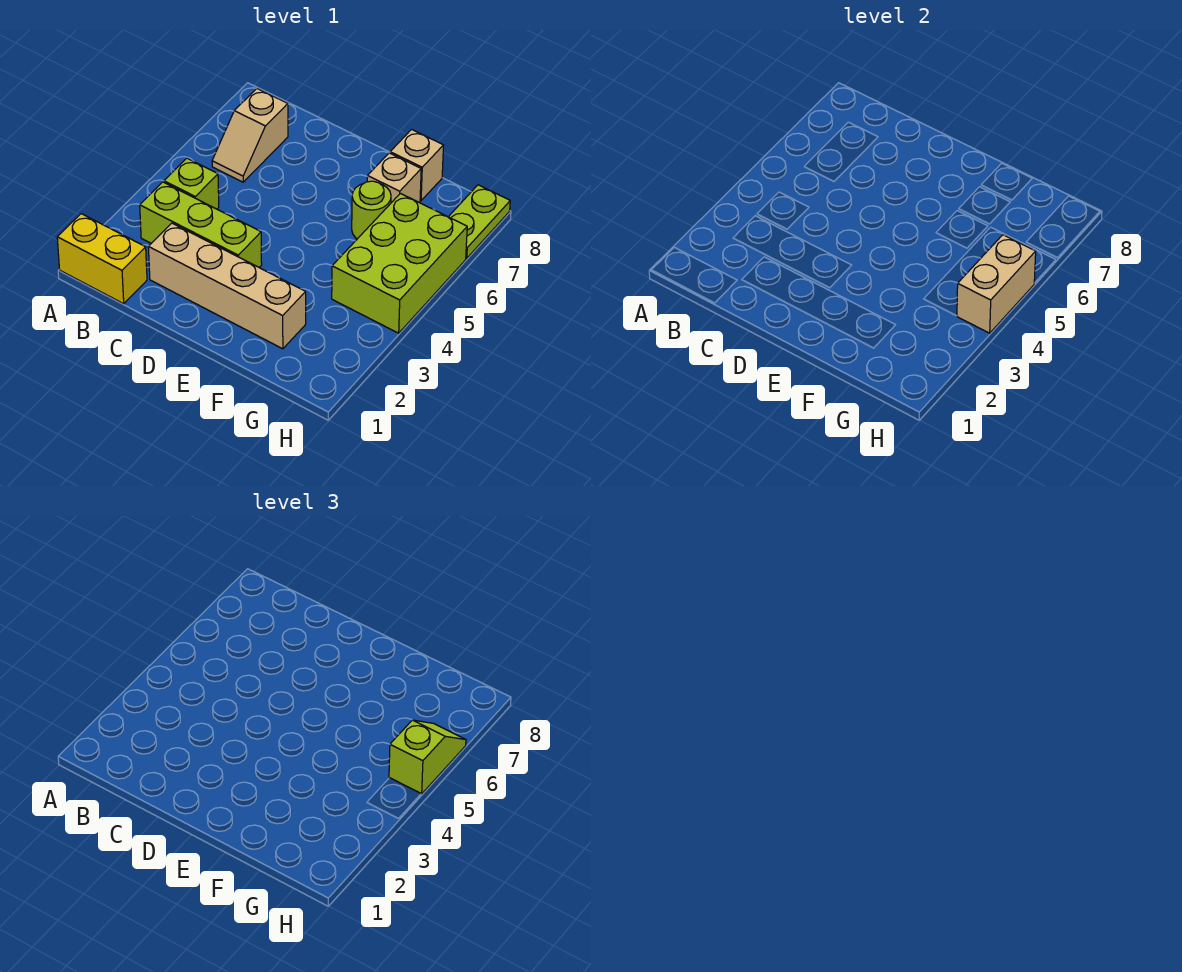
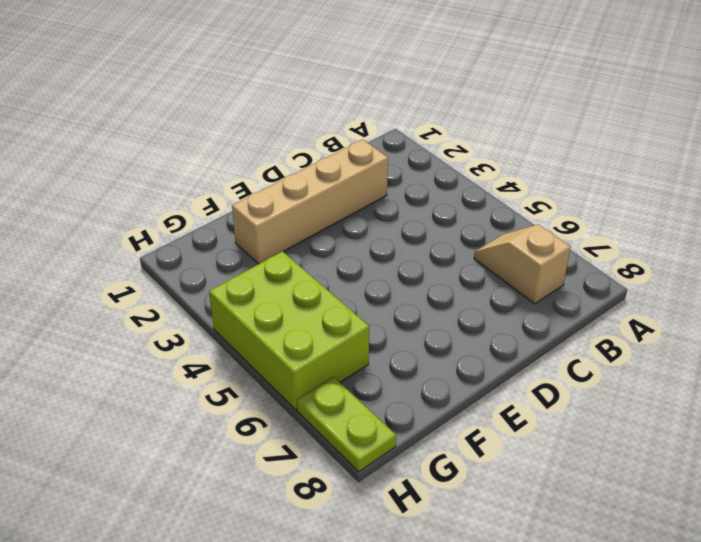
none -> yellow 1x2 brick [57,214,147,304]
none -> lime 1x3 brick [140,182,262,267]
none -> lime 1x1 brick [164,158,219,209]

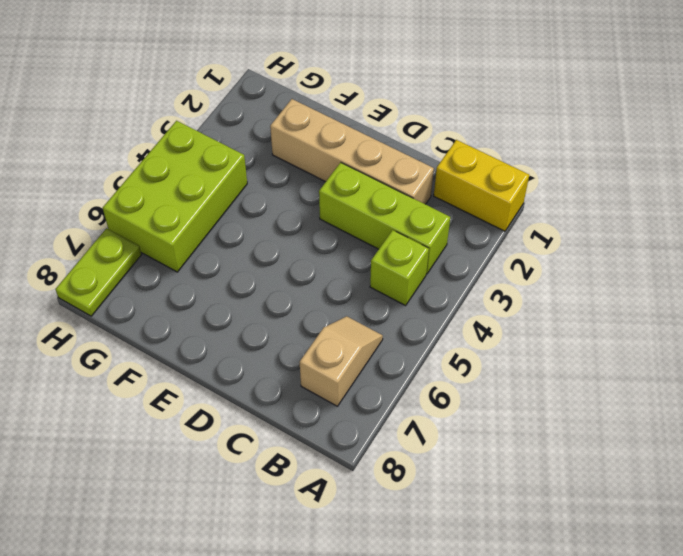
none -> lime 1x1 round brick [352,181,391,239]
none -> tan 1x1 brick [367,153,421,203]
none -> tan 1x1 brick [390,130,444,201]

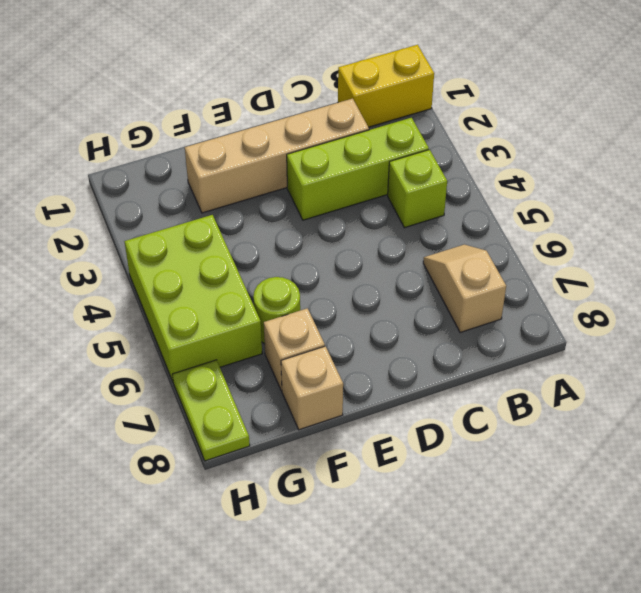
none -> tan 1x2 brick [957,235,1036,333]
none -> lime 1x2 slope [389,720,466,794]

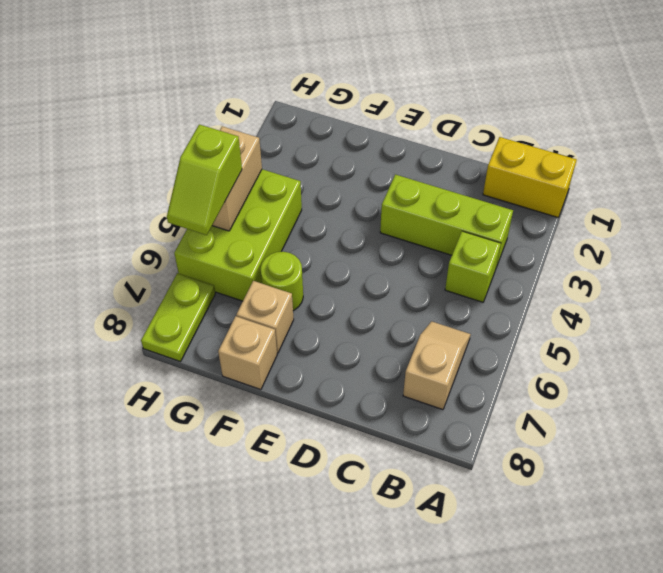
none -> tan 1x4 brick [148,223,306,349]

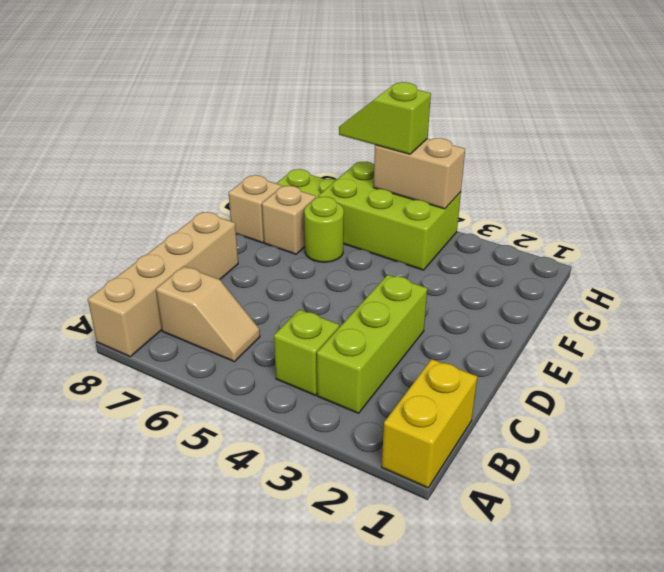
tan 1x4 brick [88,212,238,357] -> tan 1x4 brick moved to [148,223,306,349]

